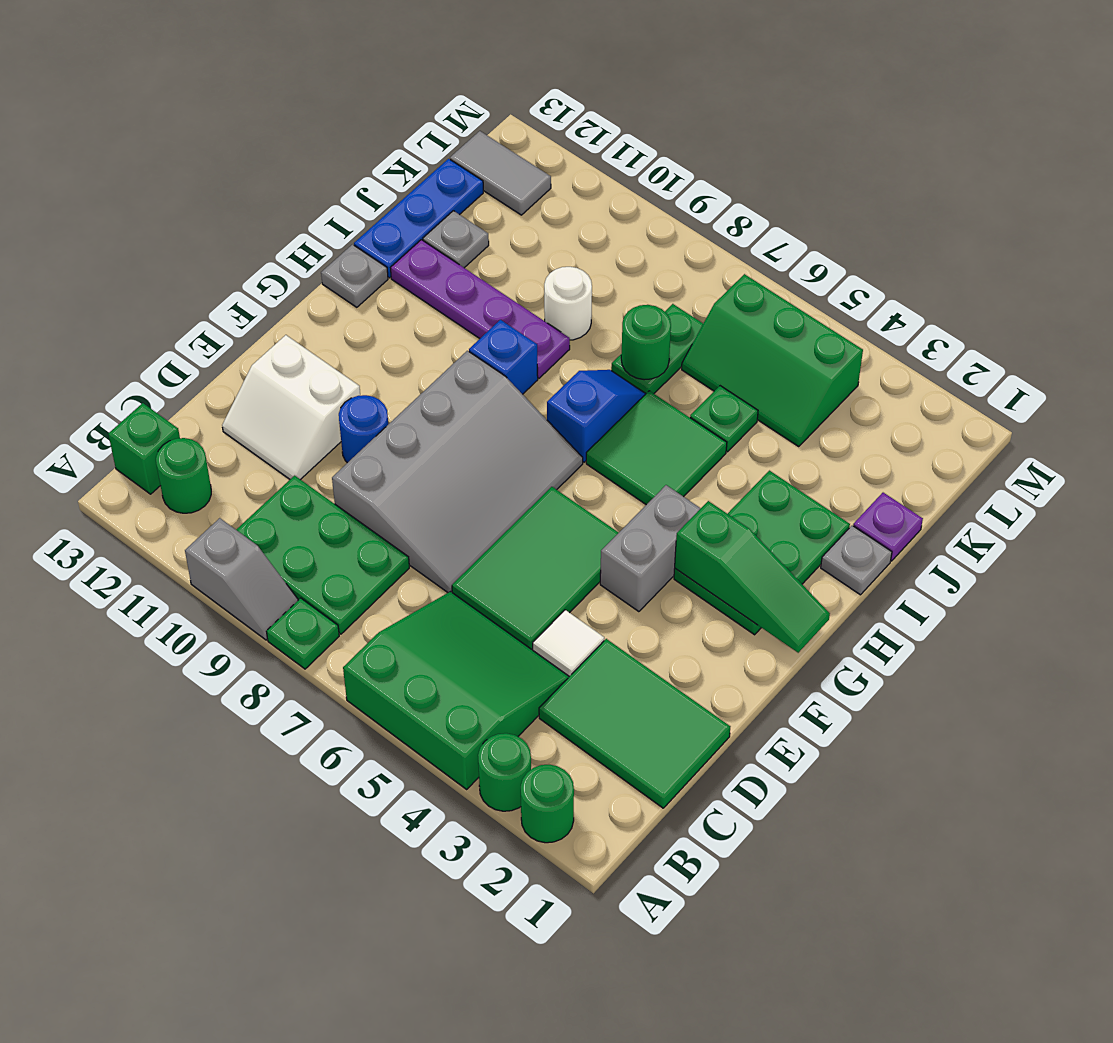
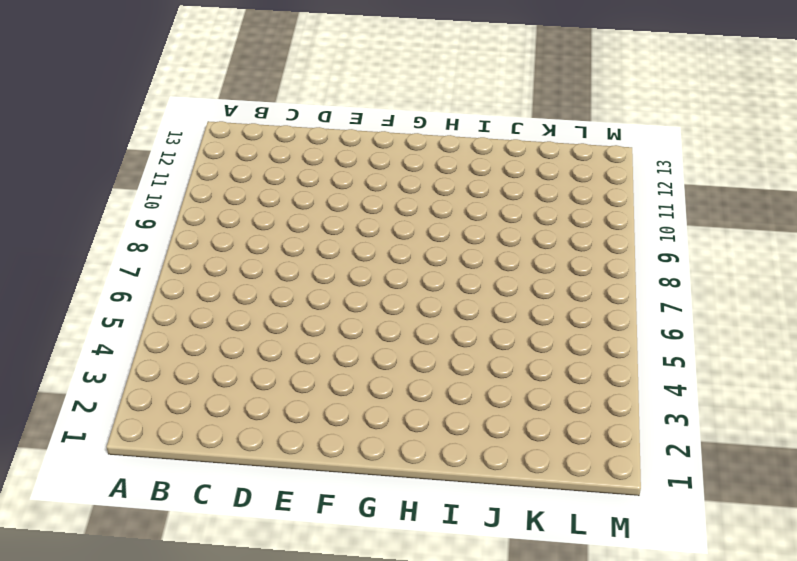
none -> green 1x1 round brick [521,765,574,843]
none -> green 1x1 round brick [478,733,531,811]
none -> green 3x3 slope [343,591,569,789]
none -> green 1x1 plate [266,598,339,669]

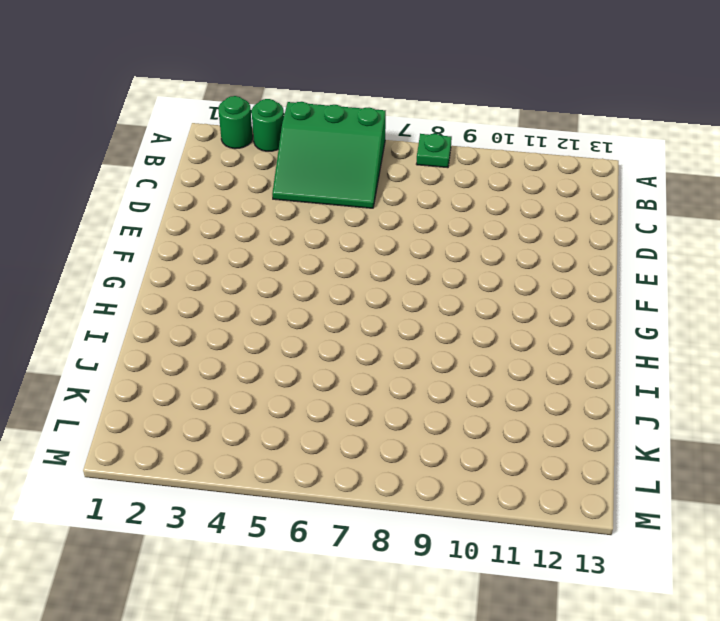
none -> grey 1x2 slope [185,518,298,640]
none -> green 2x3 plate [236,476,409,634]
none -> green 1x1 round brick [156,438,211,513]
none -> green 1x1 brick [108,403,180,494]

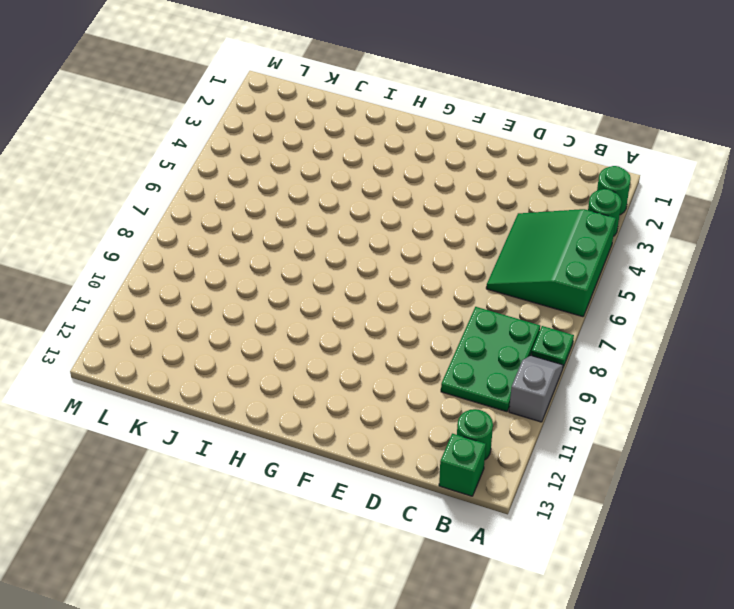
none -> green 2x3 tile [539,639,730,808]
none -> white 1x1 tile [533,610,604,676]
none -> green 2x3 tile [452,487,619,650]
none -> grey 3x4 slope [332,351,583,593]

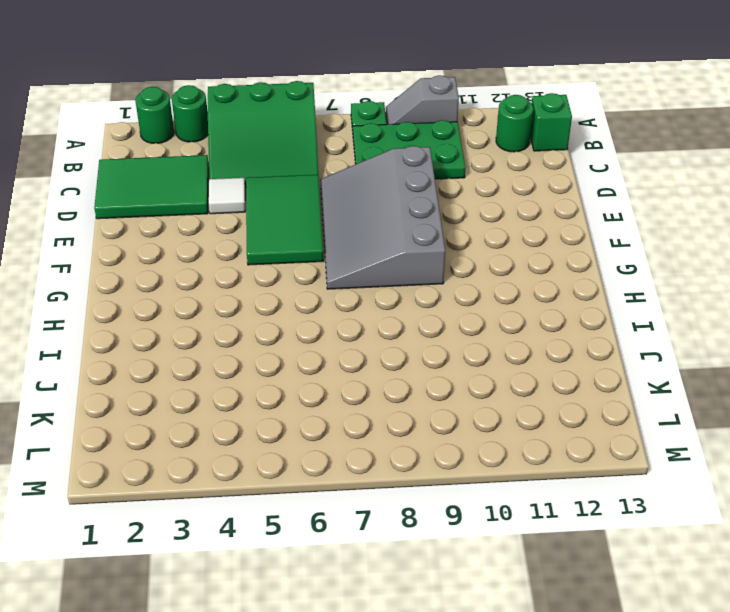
none -> white 2x2 slope [222,335,360,480]
none -> blue 1x1 round brick [339,395,388,463]
none -> grey 1x2 brick [600,485,701,612]
none -> green 2x3 plate [674,471,850,635]

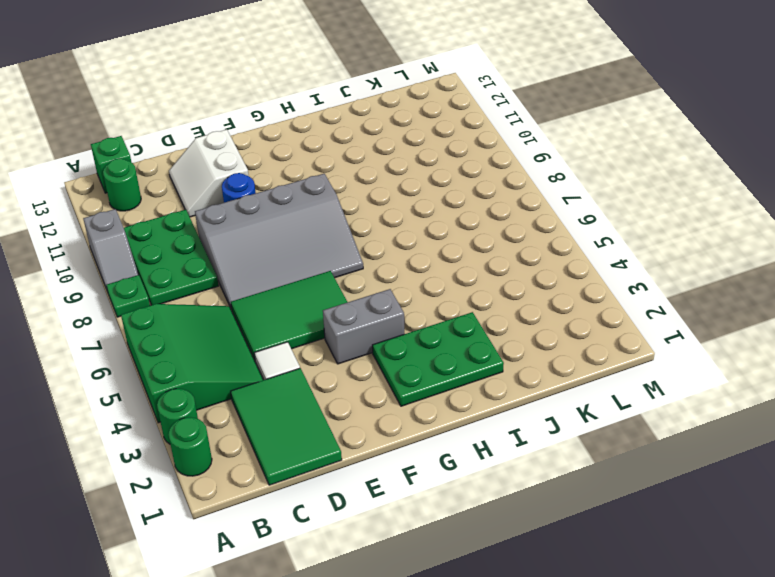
none -> green 2x2 tile [586,391,727,505]
none -> blue 1x2 slope [547,370,646,462]
none -> blue 1x1 brick [469,320,538,394]
none -> grey 1x1 plate [321,244,388,307]

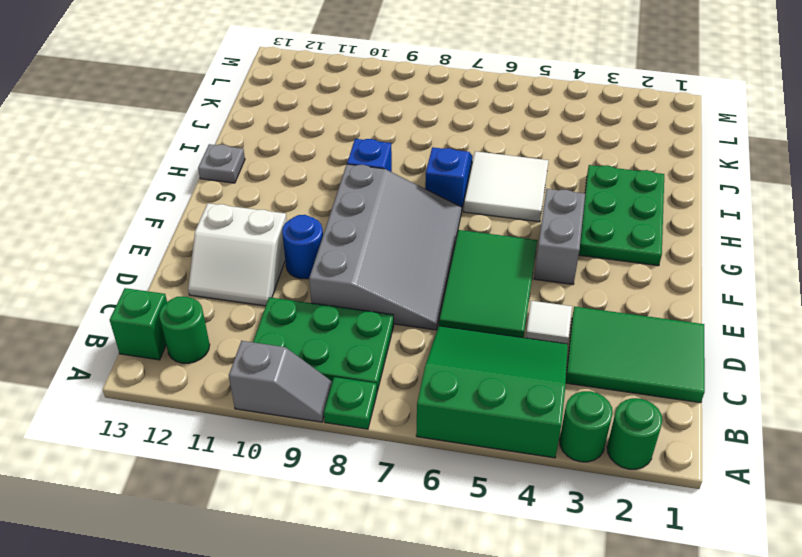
white 2x2 tile [464,151,549,222] -> green 2x2 tile [586,391,727,505]
none -> grey 1x1 plate [821,526,892,595]
none -> purple 1x4 plate [391,240,570,378]
none -> blue 1x3 plate [354,159,483,278]
none -> purple 1x1 plate [853,493,923,561]

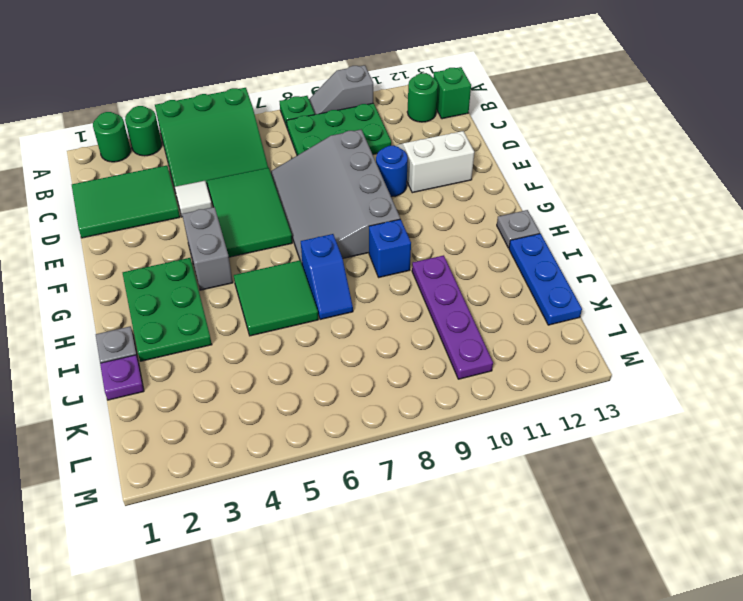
purple 1x4 plate [412,255,493,379] -> purple 1x4 plate turned to [391,240,570,378]
none -> green 1x1 plate [690,386,758,452]
none -> green 1x2 plate [611,304,703,394]
none -> white 1x1 round brick [544,267,592,340]
none -> grey 1x1 plate [423,211,489,268]

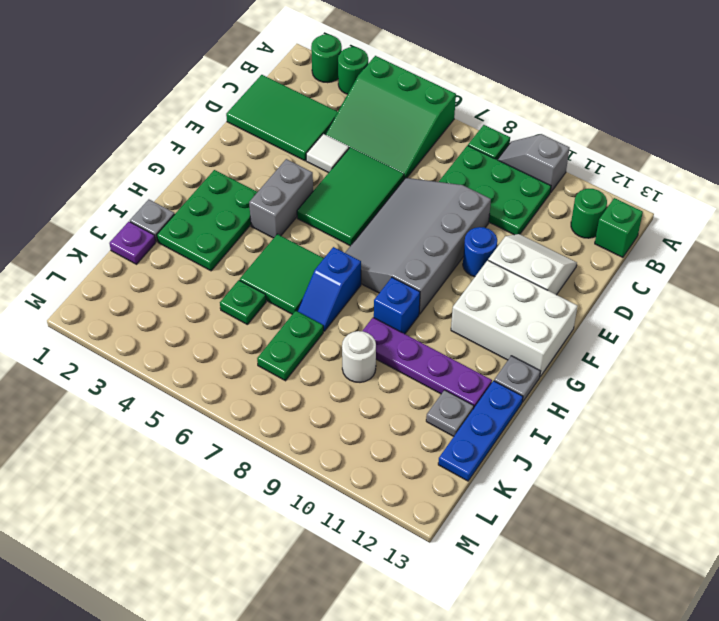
white 2x3 brick [451,260,578,377] -> none
none -> green 2x3 slope [682,274,863,447]
none -> grey 1x2 tile [450,131,551,215]
none -> green 1x3 slope [675,501,830,653]
none -> green 1x1 round brick [621,305,671,380]

